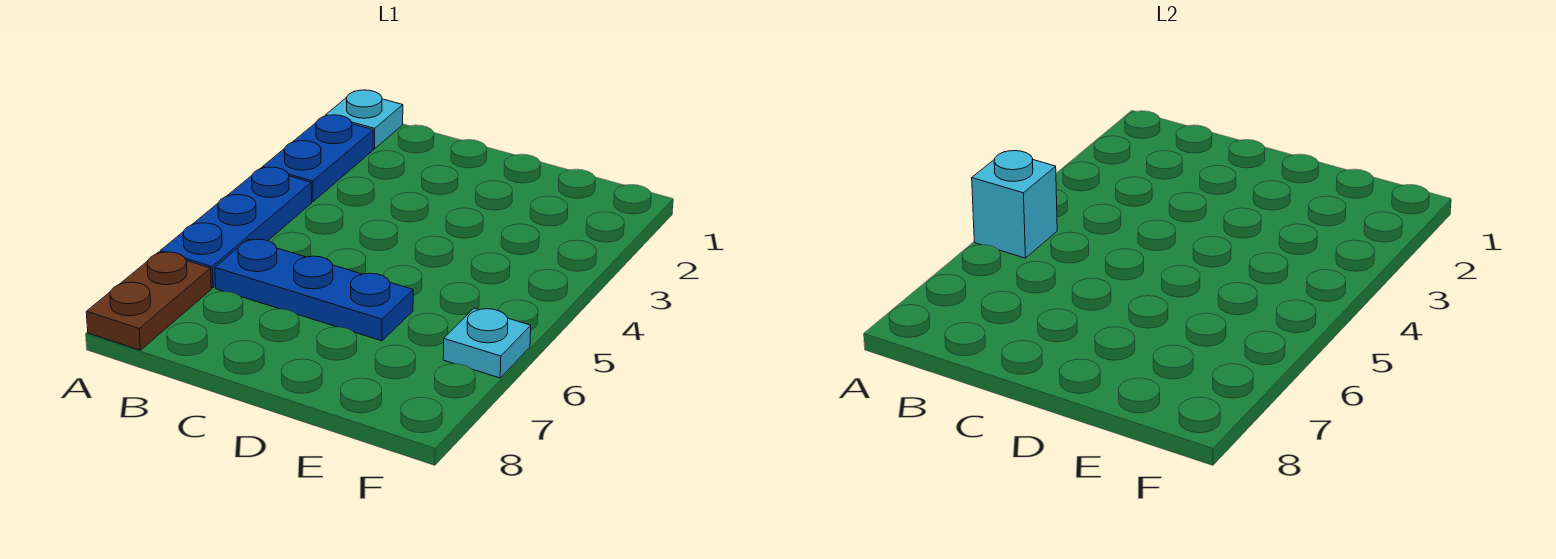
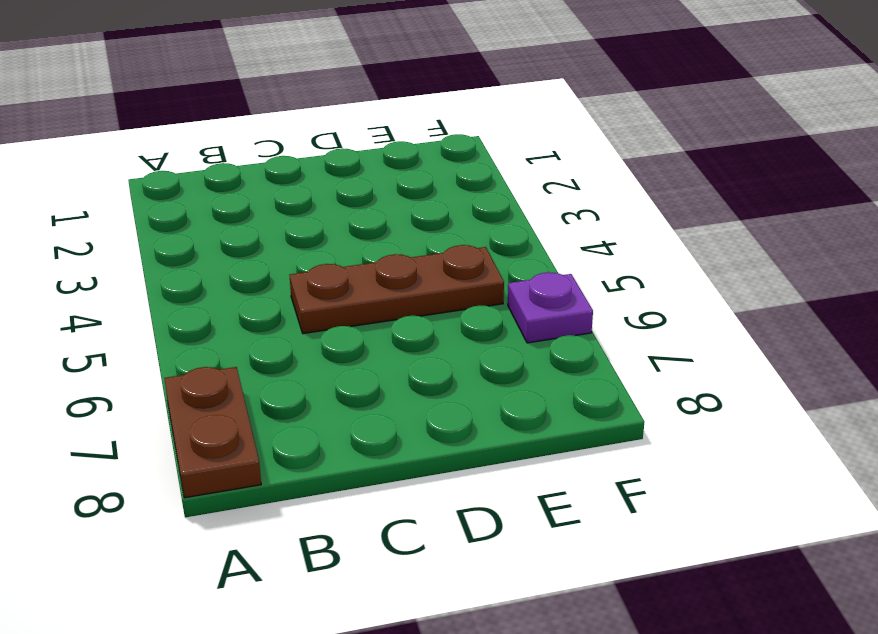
brown 1x3 plate [290,245,504,334] -> none
purple 1x1 plate [508,272,593,343] -> cyan 1x1 plate [443,308,531,378]
none -> cyan 1x1 plate [326,90,403,149]
none -> blue 1x2 plate [263,115,373,202]

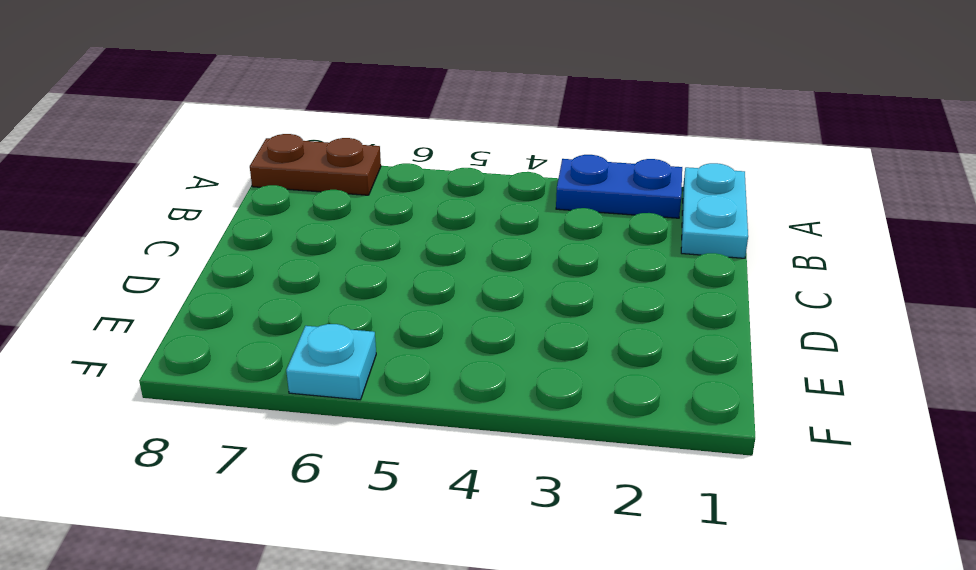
cyan 1x2 plate [681,163,748,258] -> cyan 1x1 plate [326,90,403,149]
none -> blue 1x3 plate [160,167,312,288]
none -> blue 1x3 plate [215,239,413,341]

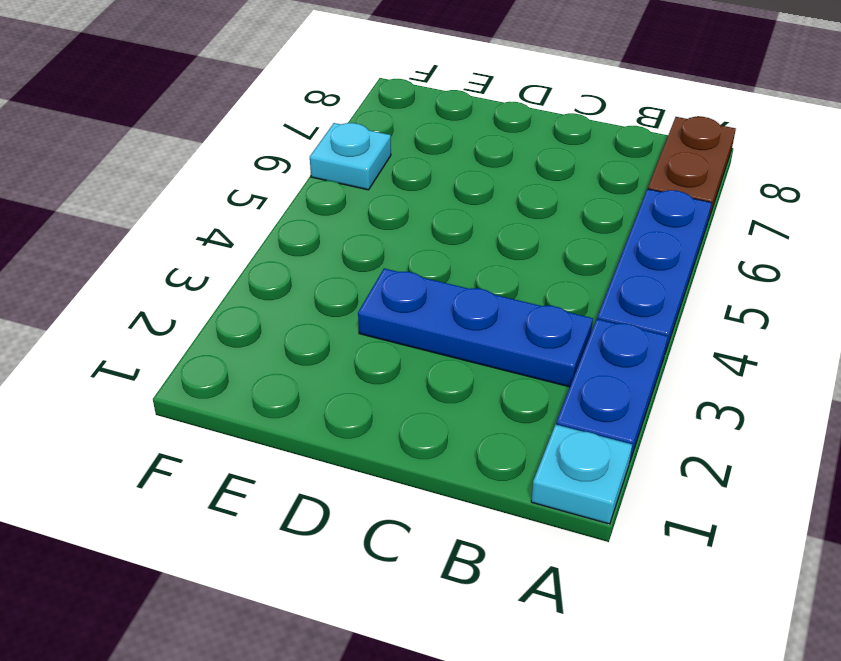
blue 1x3 plate [358,268,593,387] -> blue 1x3 plate moved to [215,239,413,341]
none -> cyan 1x1 brick [972,151,1057,258]

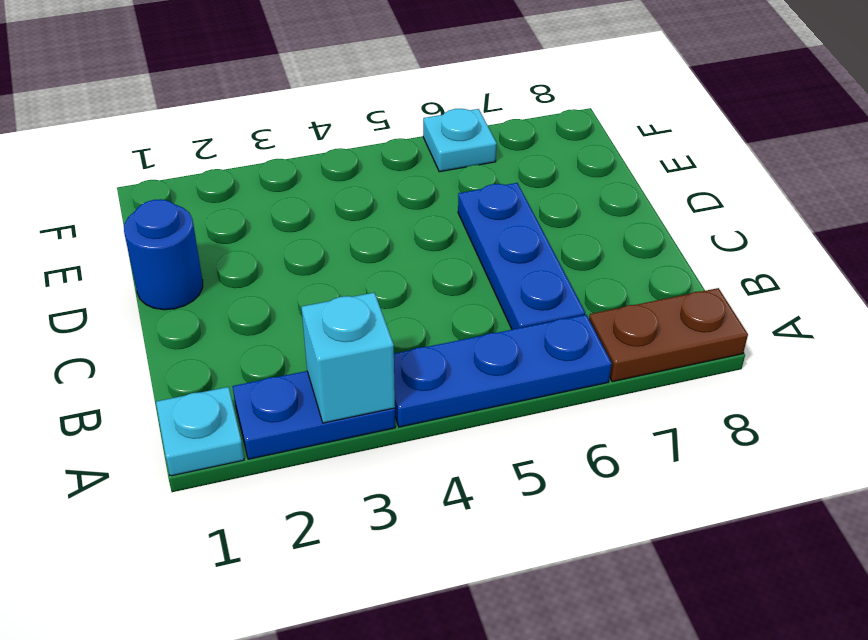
cyan 1x1 brick [301,293,395,423] -> cyan 1x1 brick moved to [972,151,1057,258]
blue 1x1 round brick [124,199,203,310] -> none

